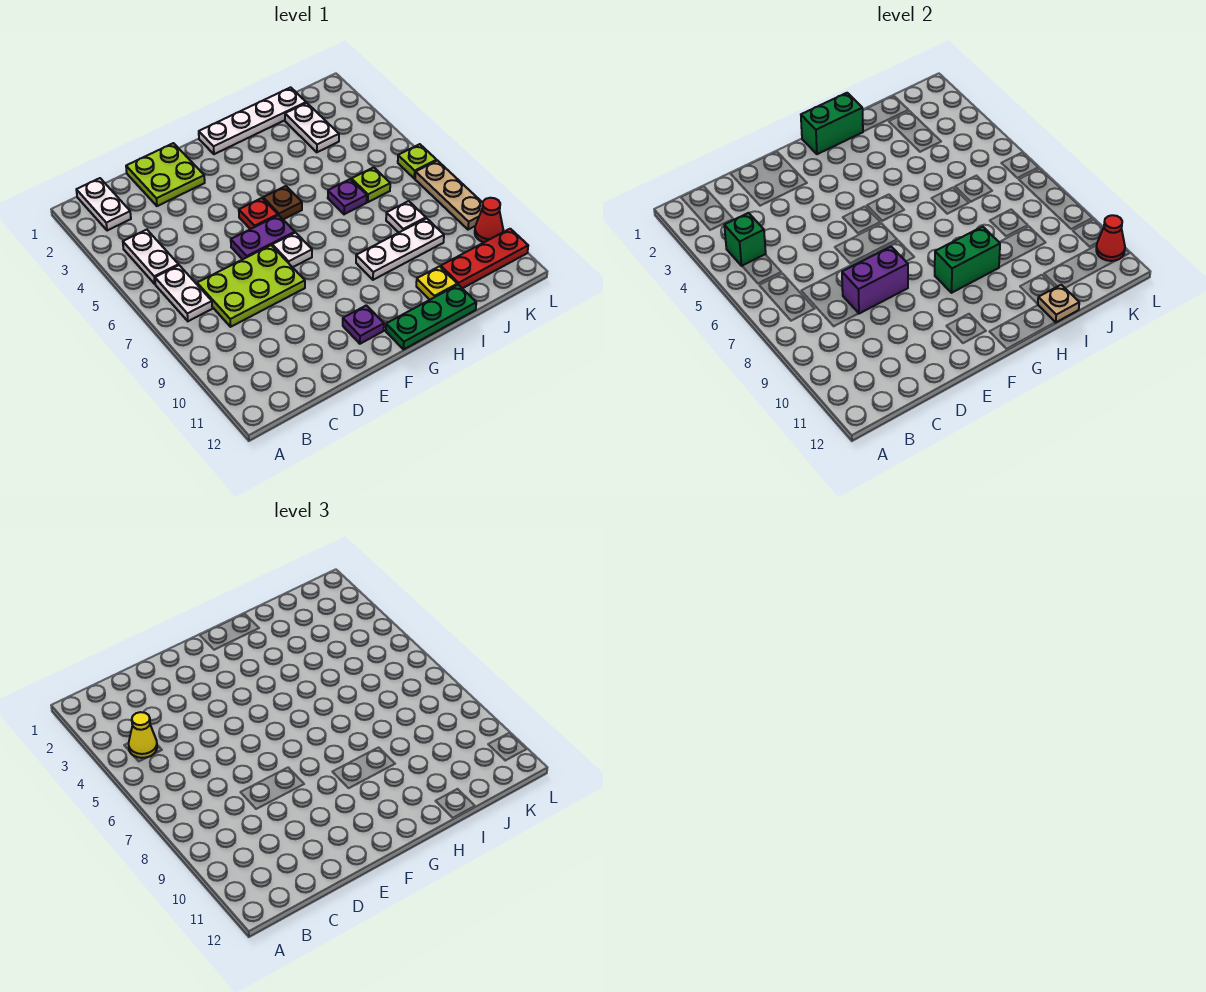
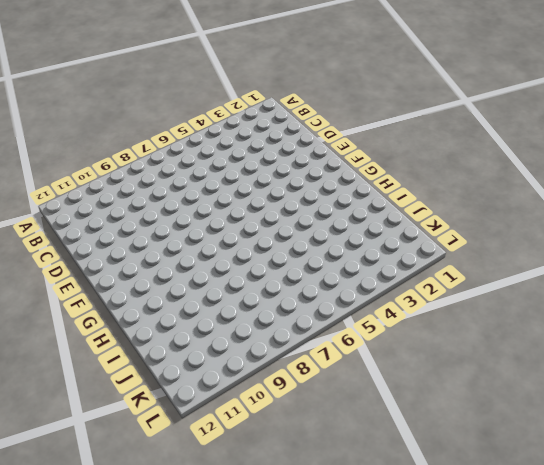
none -> white 1x2 plate [76,178,131,231]
none -> white 1x2 plate [123,230,179,284]
none -> white 1x2 plate [155,265,212,321]

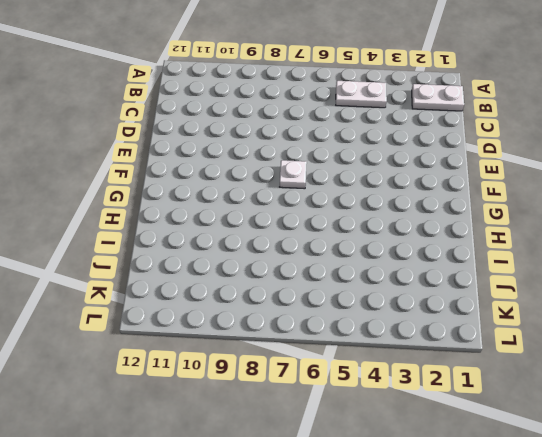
none -> white 1x2 plate [155,265,212,321]
none -> lime 2x3 plate [197,245,305,327]
none -> lime 2x2 plate [126,143,205,206]

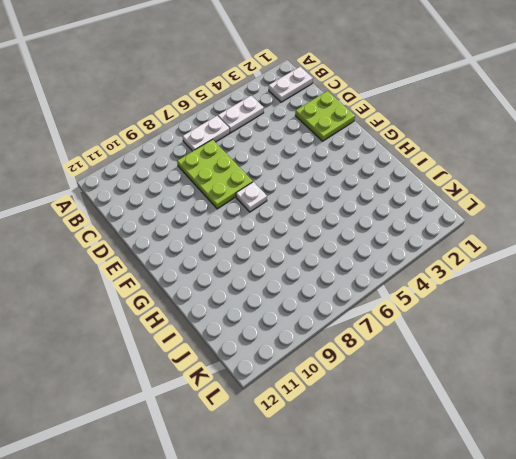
none -> purple 1x2 plate [231,215,295,259]
none -> red 1x1 plate [239,198,278,229]
none -> purple 1x1 plate [343,305,384,344]

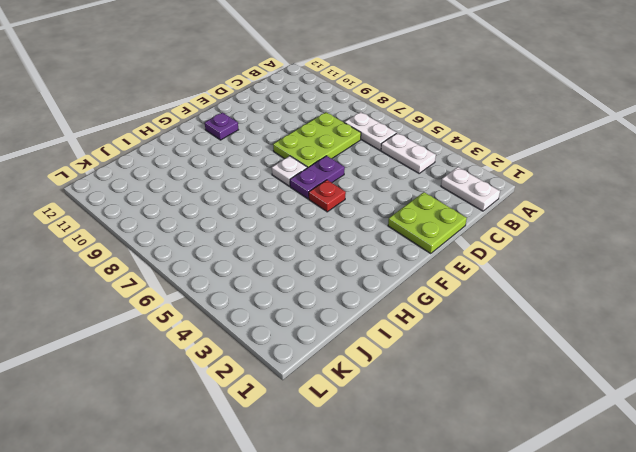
none -> white 1x4 plate [199,87,306,154]
none -> brown 1x1 plate [263,186,302,219]
none -> green 1x3 plate [386,285,476,349]

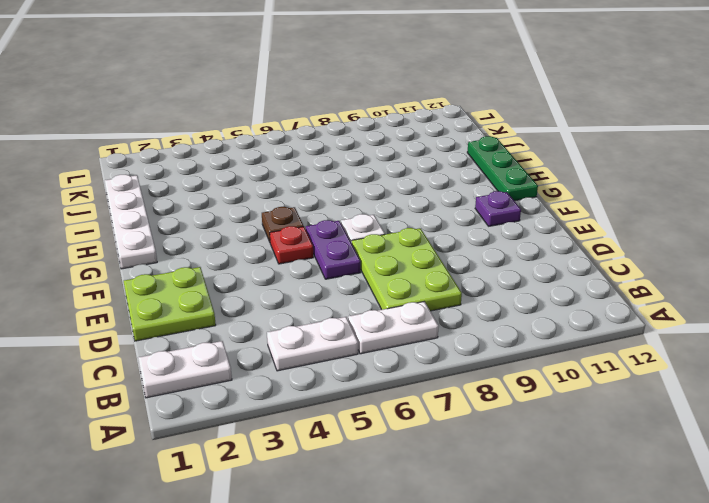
none -> white 1x3 plate [356,218,444,280]
none -> purple 1x1 plate [328,179,367,214]
none -> yellow 1x1 plate [416,266,457,300]

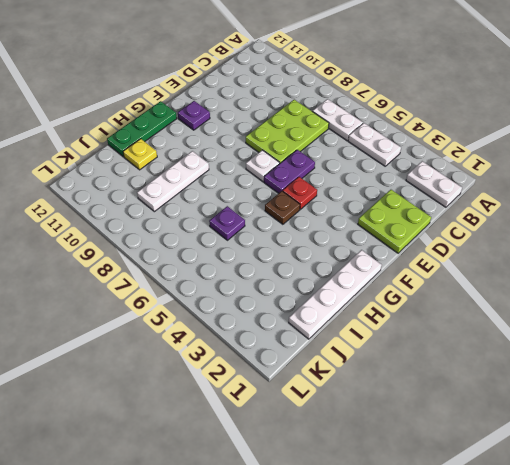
none -> white 1x2 plate [285,103,339,152]
none -> lime 1x1 plate [352,167,390,202]
none -> white 1x1 plate [386,201,426,233]

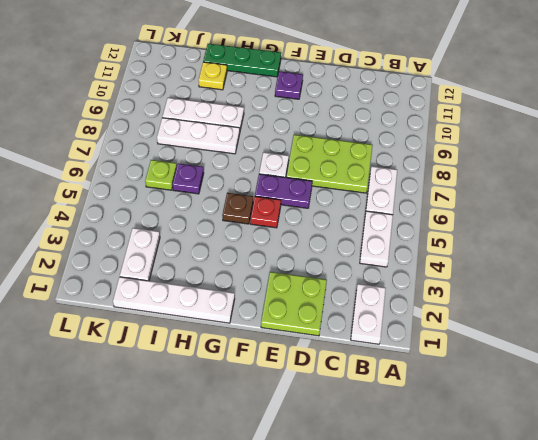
white 1x3 plate [157,118,240,154] -> white 1x1 plate [386,201,426,233]
none -> red 1x3 plate [441,229,528,288]
none -> lime 1x1 plate [398,144,437,178]
none -> tan 1x3 plate [415,161,483,230]

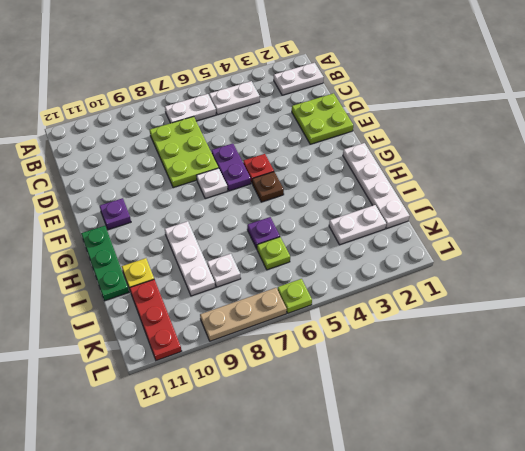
none -> red 1x1 cone [475,198,503,242]
none -> green 1x1 brick [724,213,766,266]
none -> purple 1x2 brick [842,247,908,314]

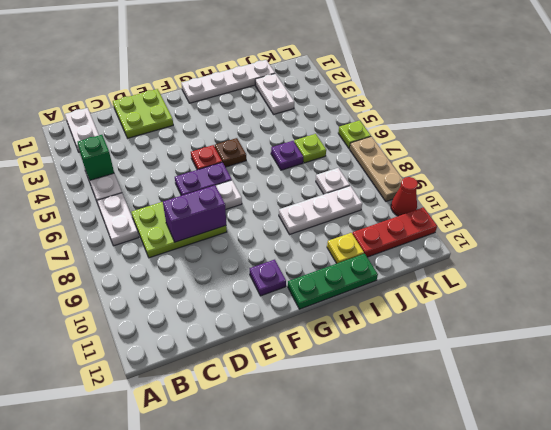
none -> green 1x2 brick [801,93,863,154]
none -> green 1x2 brick [935,227,1000,293]
none -> tan 1x1 plate [1038,285,1079,322]

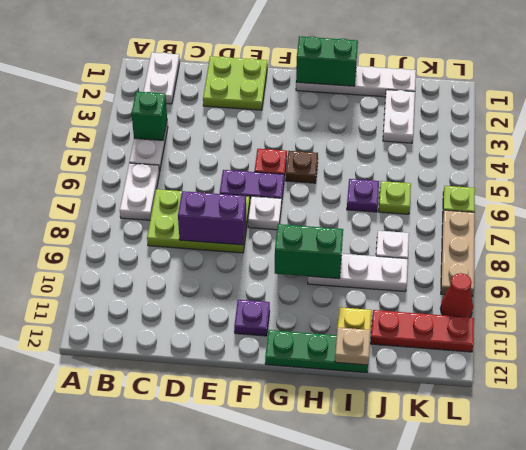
none -> red 1x1 cone [1096,215,1125,261]
none -> yellow 1x1 cone [129,712,157,758]

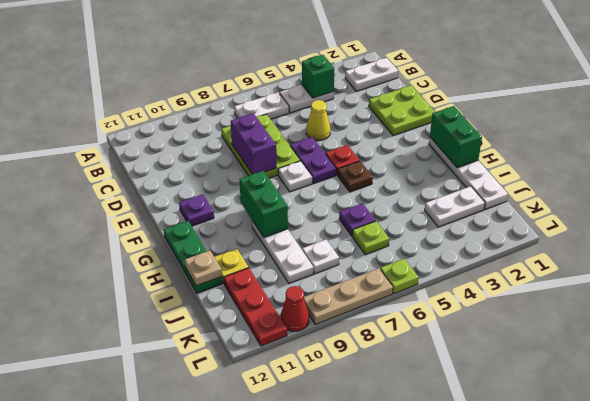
yellow 1x1 cone [306,100,330,140] -> yellow 1x1 cone moved to [129,712,157,758]
none -> red 1x1 cone [1096,215,1125,261]

